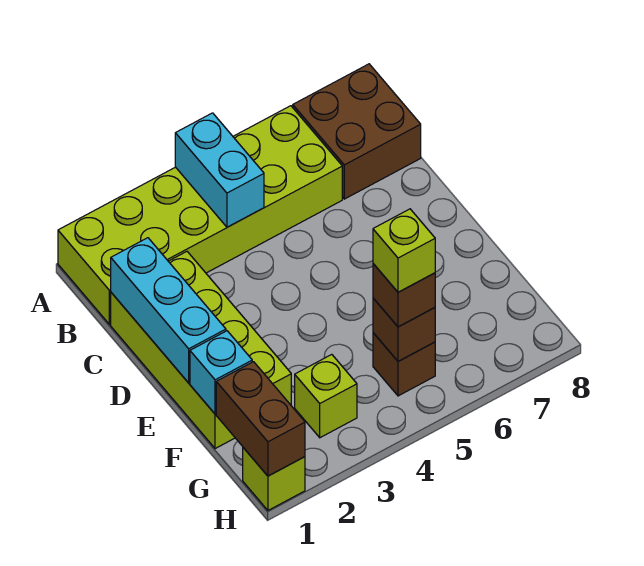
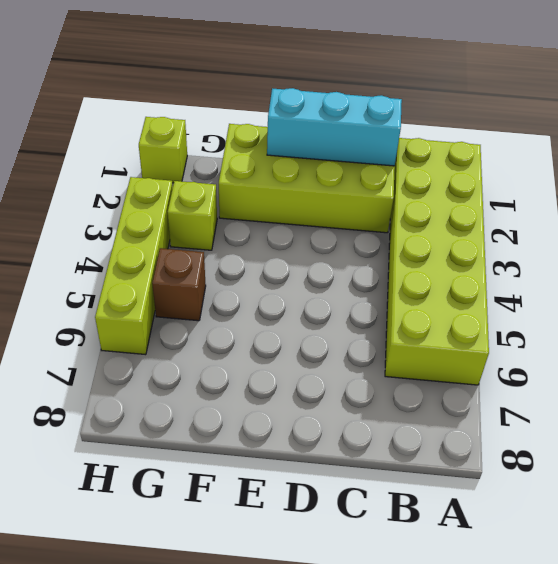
lime 1x4 brick [95,177,173,355] -> none
none -> brown 2x2 brick [293,64,421,199]
none -> cyan 1x2 brick [175,113,264,227]
none -> cyan 1x1 brick [190,331,252,414]

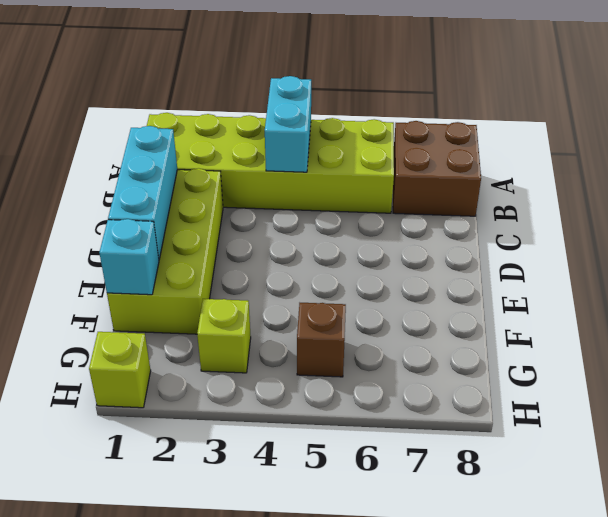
none -> brown 1x2 brick [216,362,305,476]
none -> brown 1x1 brick [373,298,435,361]
none -> brown 1x1 brick [373,264,435,327]

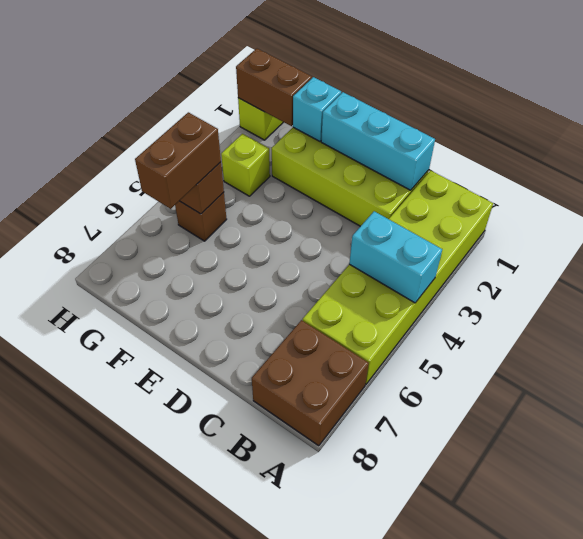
brown 1x2 brick [135,112,221,209] -> brown 1x1 brick [373,264,435,327]
none -> lime 1x1 brick [373,209,435,292]

